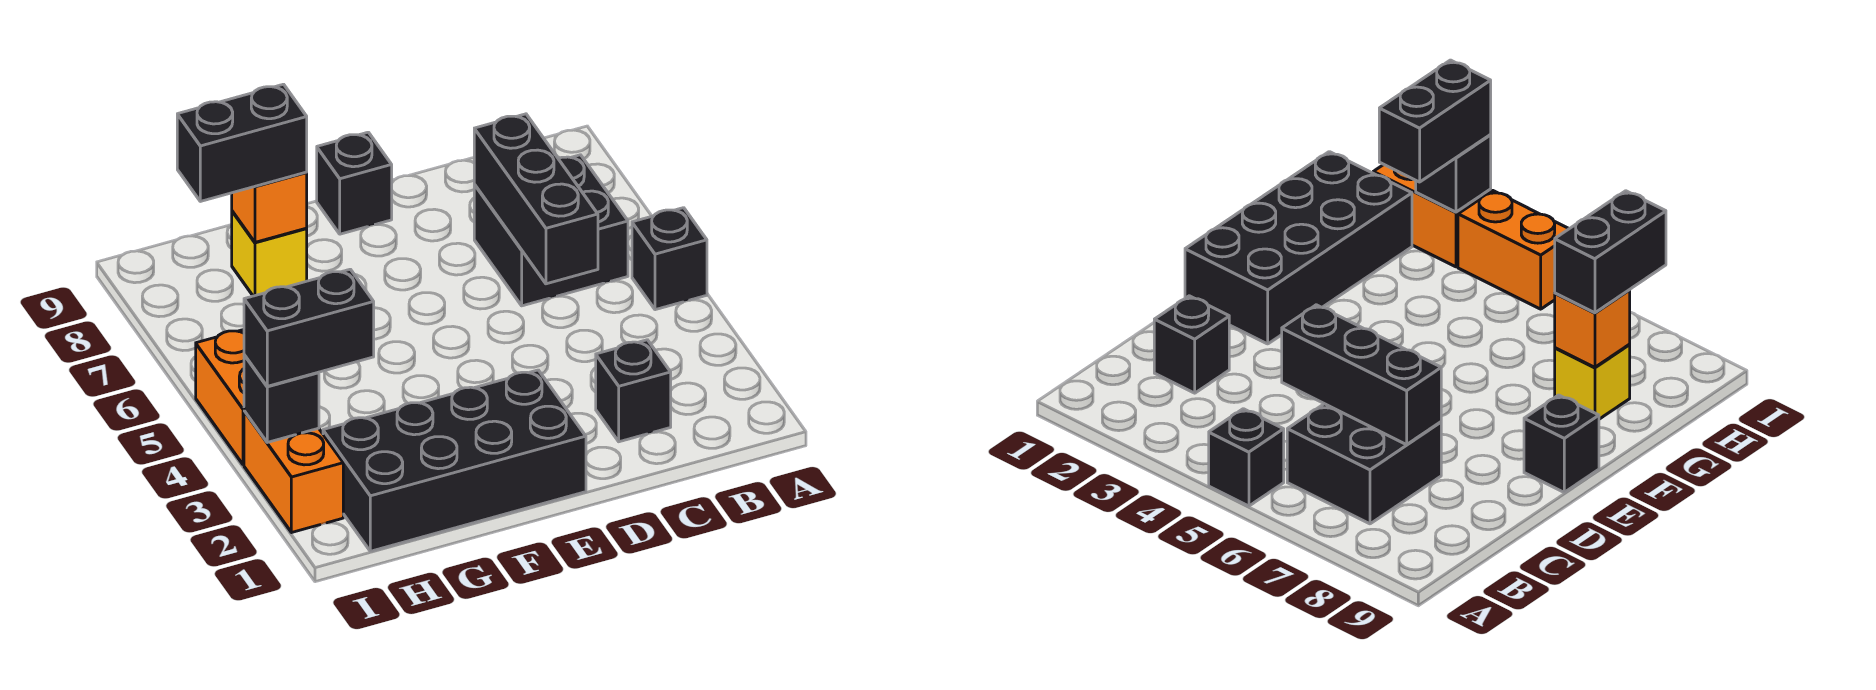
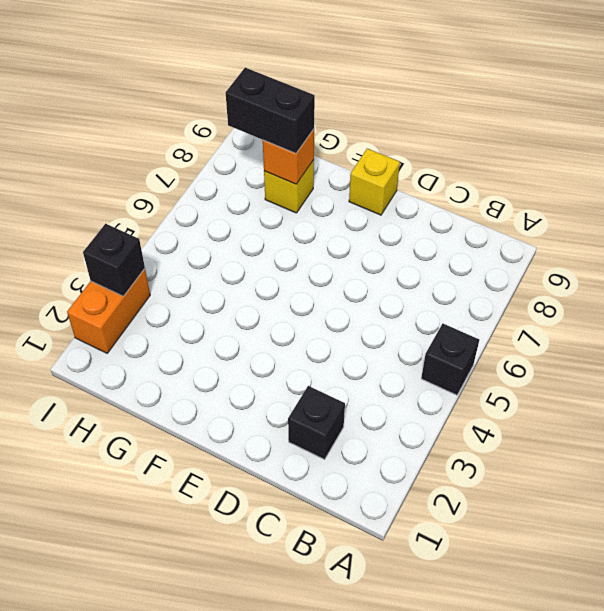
yellow 1x1 brick [349,149,400,215] -> black 1x1 brick [317,132,392,234]
none -> black 2x2 brick [474,155,628,306]
none -> black 2x4 brick [323,370,586,551]
none -> orange 1x2 brick [196,330,244,465]

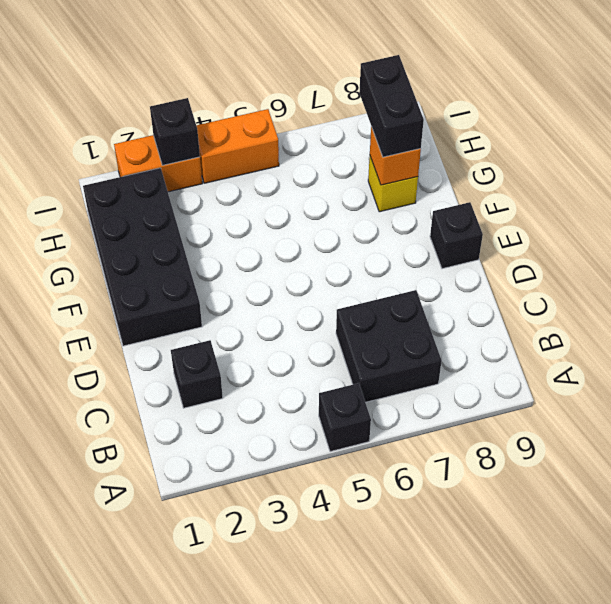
none -> black 1x3 brick [474,114,598,284]
none -> black 1x2 brick [244,269,374,386]

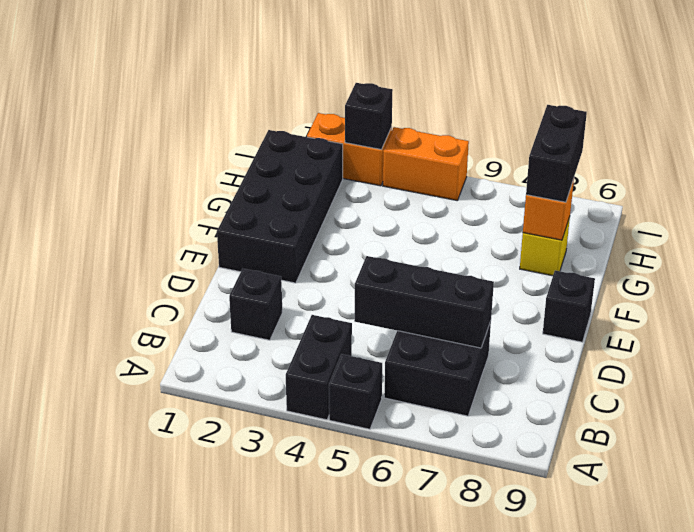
black 1x2 brick [286,315,352,420] -> black 1x2 brick moved to [244,269,374,386]

